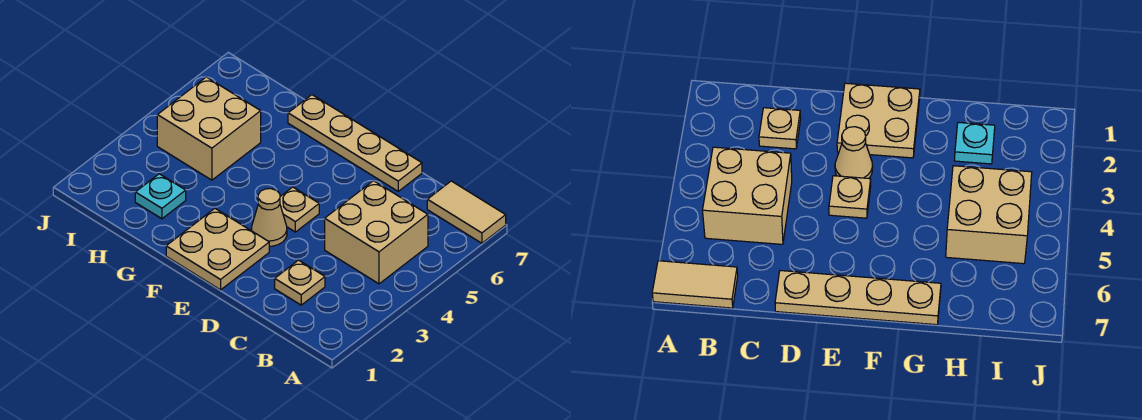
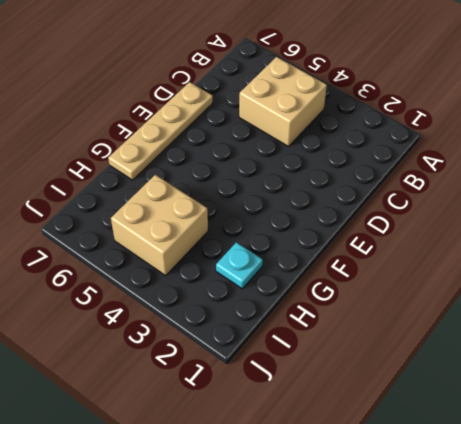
none -> tan 1x2 tile [427,181,506,243]
none -> tan 1x1 plate [275,260,325,305]

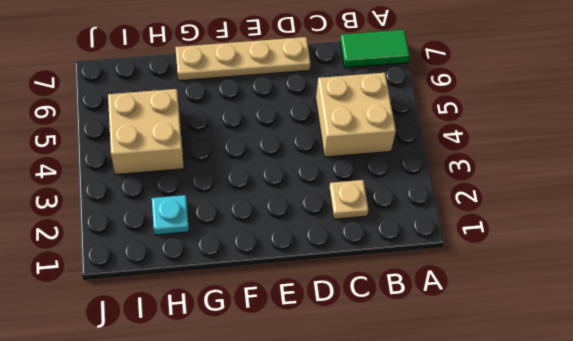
green 1x2 tile [340,30,410,68] -> tan 1x2 tile [427,181,506,243]
none -> tan 2x2 plate [166,209,269,290]
none -> tan 1x1 cone [251,189,287,246]

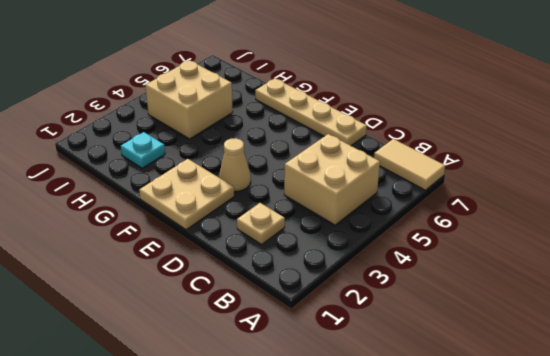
none -> tan 1x1 plate [280,187,319,232]

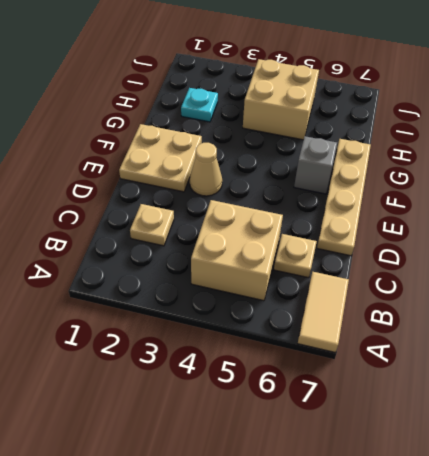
tan 1x1 plate [274,234,317,278] -> tan 1x1 plate moved to [280,187,319,232]
grey 1x1 brick [294,136,337,194] -> none

